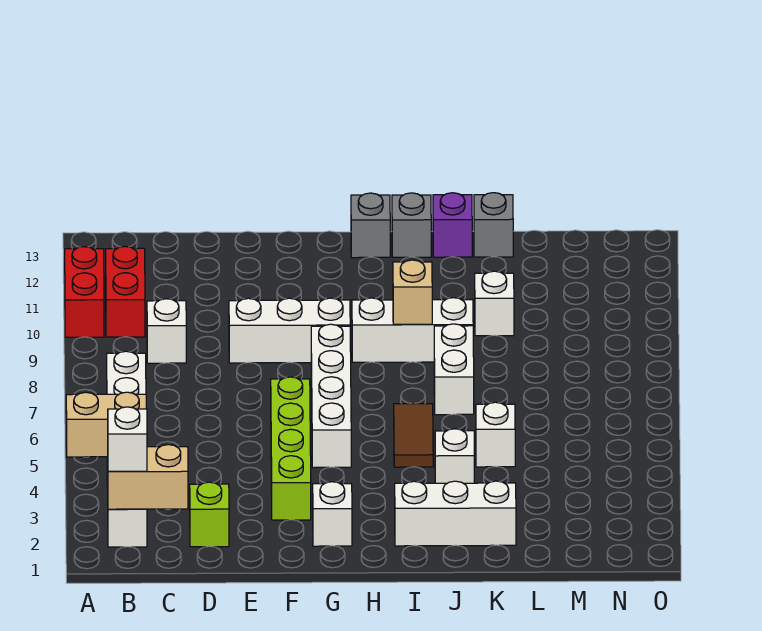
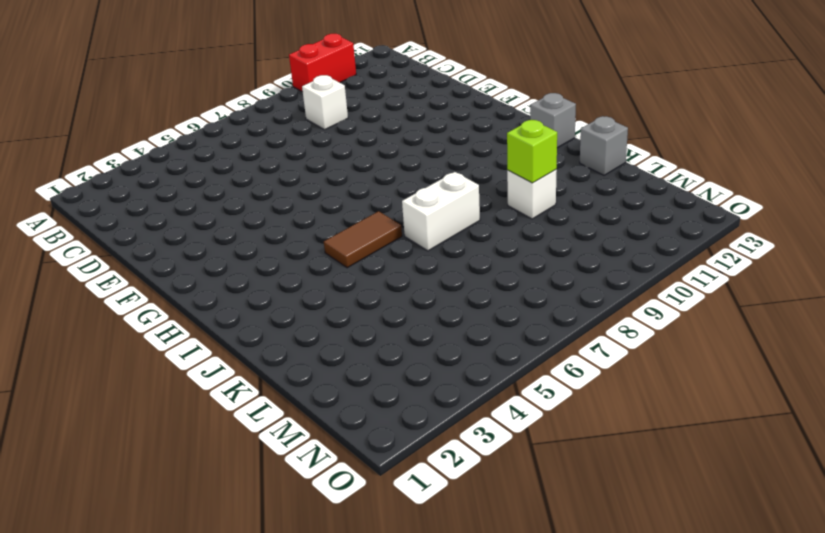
lime 1x1 brick [507,120,557,183] -> lime 1x1 brick moved to [190,482,229,547]
none -> white 1x6 brick [107,351,147,547]
none -> red 1x2 brick [106,246,145,337]
none -> white 1x3 brick [229,298,350,363]

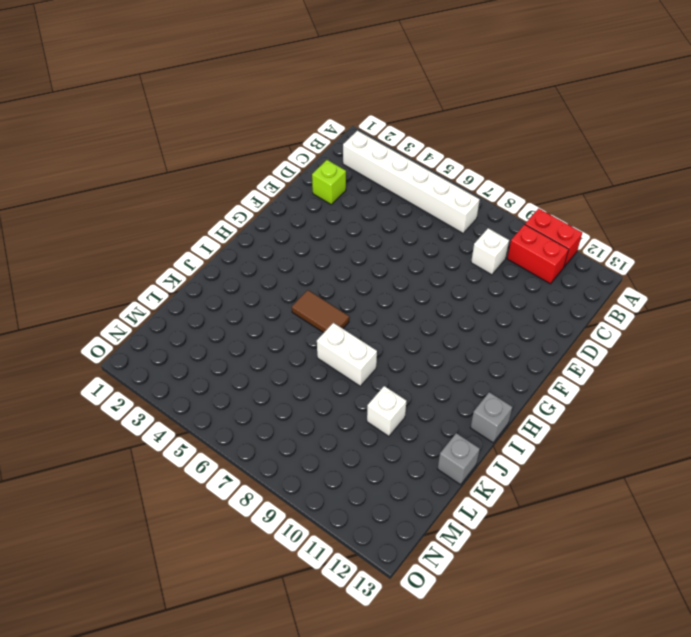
none -> white 1x3 brick [229,298,350,363]
none -> lime 1x4 brick [271,377,311,520]
none -> white 1x1 brick [313,482,352,546]

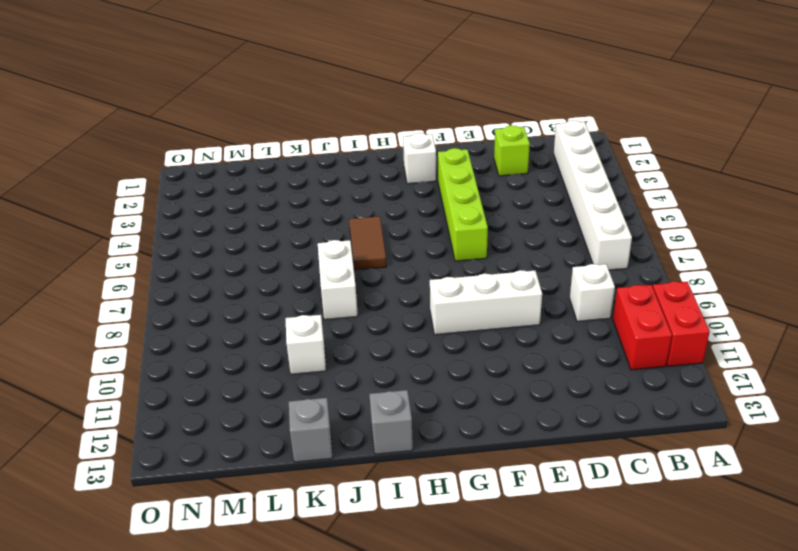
none -> white 1x4 brick [311,324,351,468]
none -> white 1x3 brick [352,298,473,362]
none -> grey 1x1 brick [351,193,390,258]

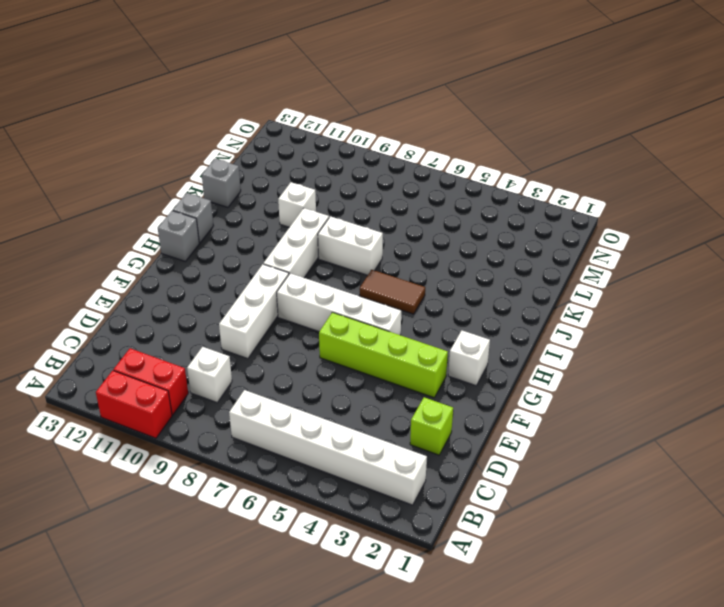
none -> white 1x3 brick [395,481,516,546]
none -> white 1x1 brick [435,429,474,483]
none -> purple 1x1 brick [433,193,472,257]

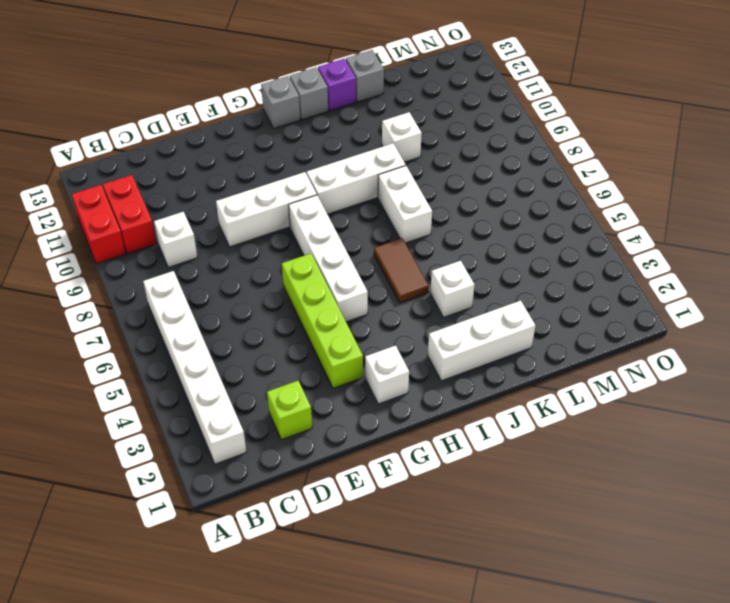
none -> white 1x1 brick [476,402,515,467]
none -> tan 1x2 brick [66,392,146,457]
none -> tan 1x2 brick [108,445,188,509]

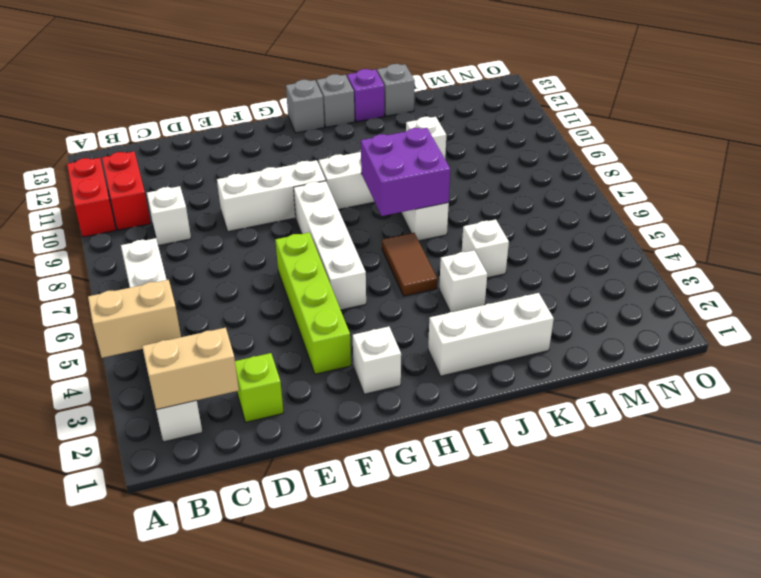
purple 2x2 brick [361,128,450,216] -> none
none -> tan 1x1 brick [393,260,432,324]
none -> white 1x1 brick [108,407,147,471]

